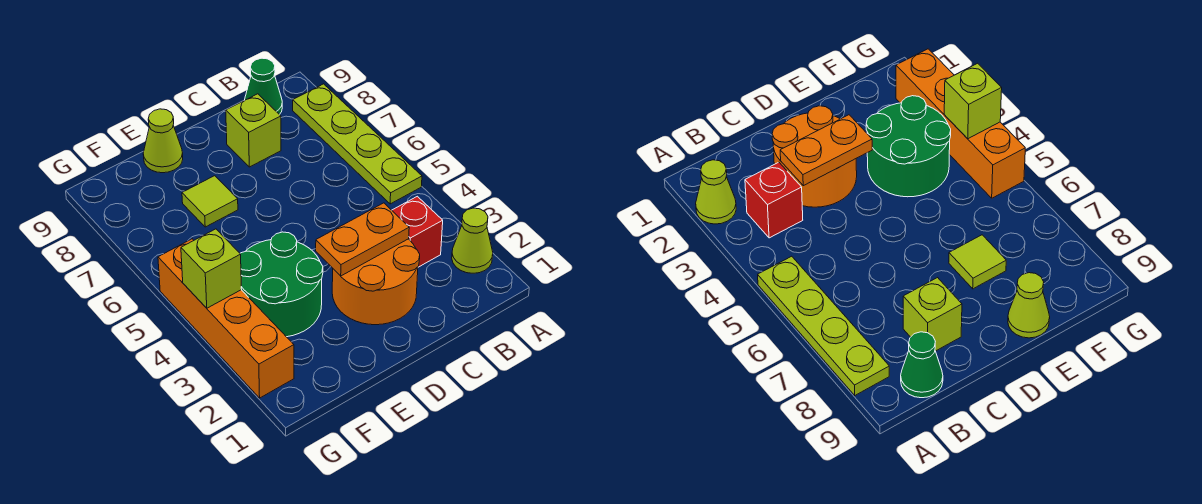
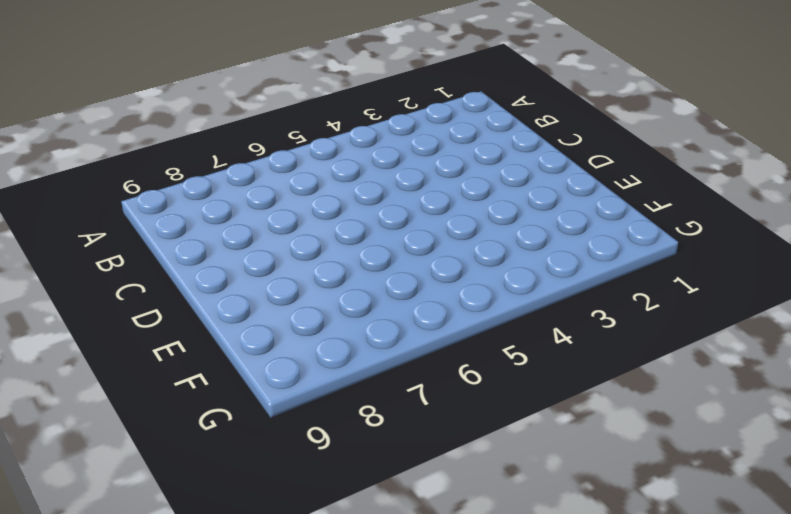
none -> lime 1x1 cone [452,208,493,273]
none -> lime 1x4 plate [293,84,422,204]
none -> red 1x1 brick [392,196,443,267]

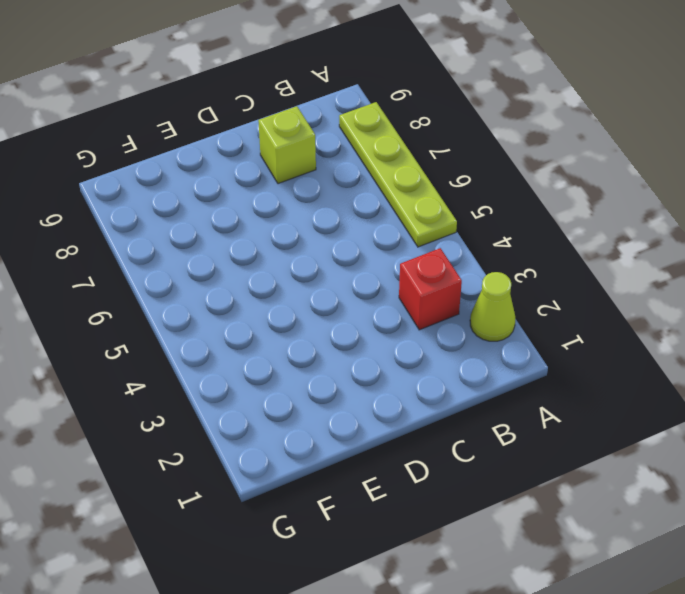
none -> green 1x1 cone [244,58,282,115]
none -> orange 2x2 round brick [332,239,420,325]
none -> green 2x2 round brick [240,232,323,337]

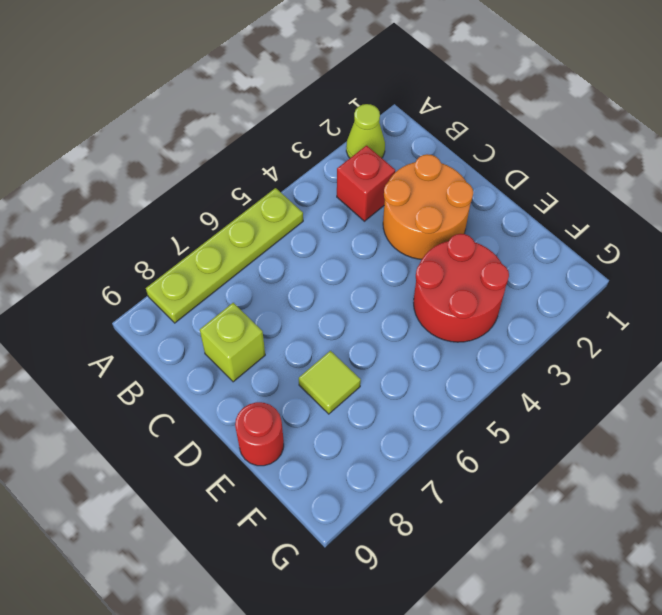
red 2x2 round brick [414,234,509,342] -> green 2x2 round brick [240,232,323,337]
red 1x1 round brick [235,402,284,466] -> lime 1x1 cone [143,109,183,173]
none -> green 1x1 cone [244,58,282,115]
none -> orange 1x4 brick [158,239,294,398]
none -> orange 1x2 plate [316,203,409,276]

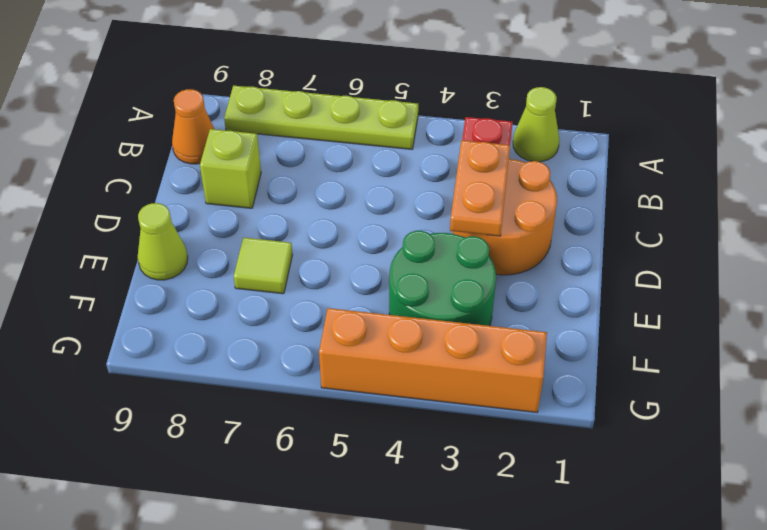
orange 1x1 cone [172,89,214,164] -> green 1x1 cone [244,58,282,115]
none -> lime 1x1 brick [181,229,242,308]

